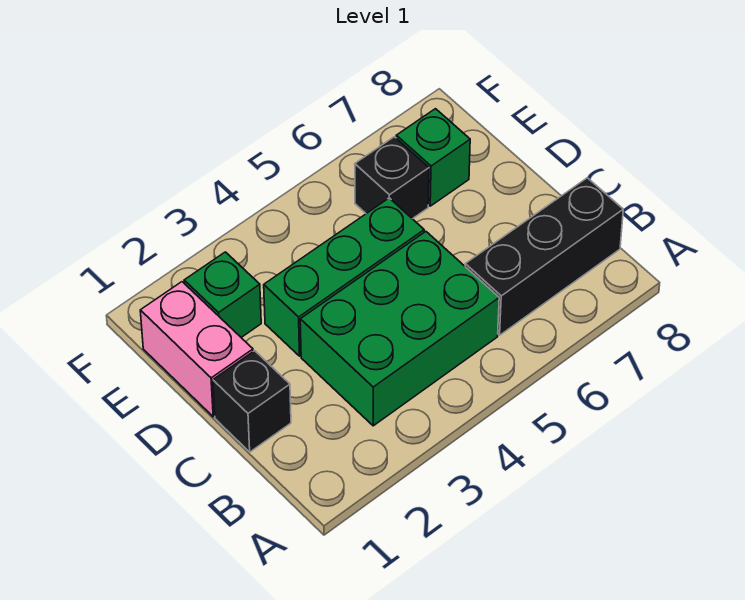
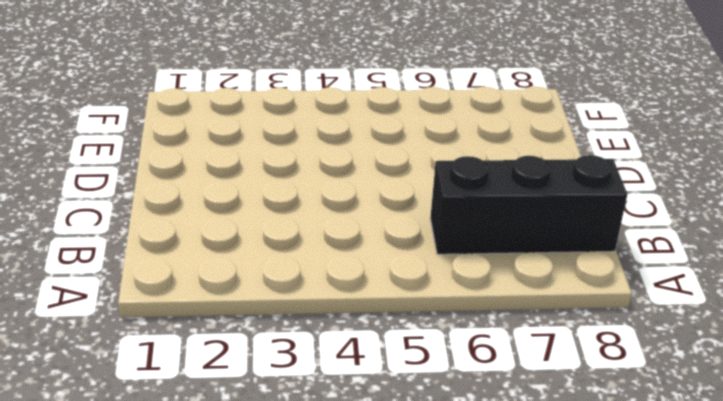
none -> green 2x3 brick [300,232,499,426]
none -> black 1x1 brick [213,351,291,452]

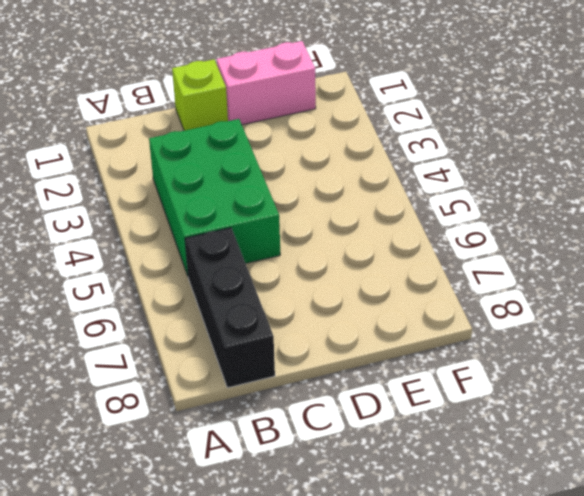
lime 1x1 brick [172,59,228,131] -> black 1x1 brick [213,351,291,452]
none -> green 1x3 brick [264,198,424,356]
none -> green 1x1 brick [184,252,261,337]

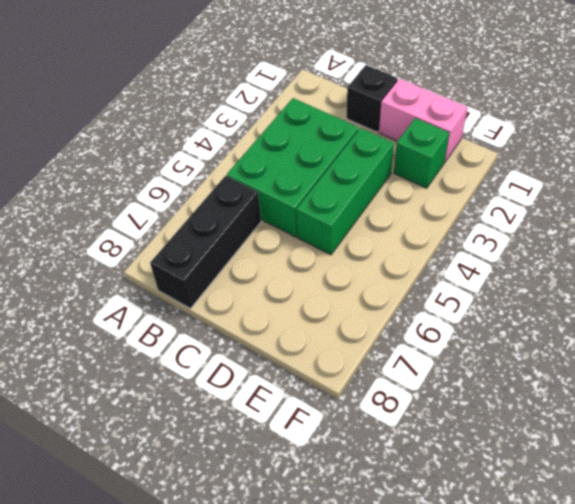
none -> black 1x1 brick [355,137,429,219]
none -> green 1x1 brick [396,109,470,206]

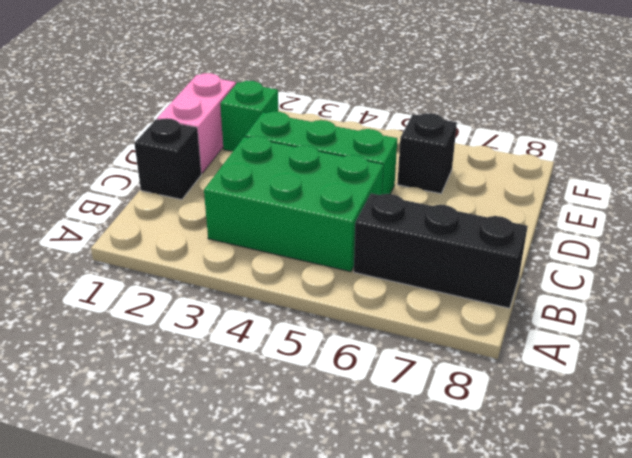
none -> green 1x1 brick [396,109,470,206]

